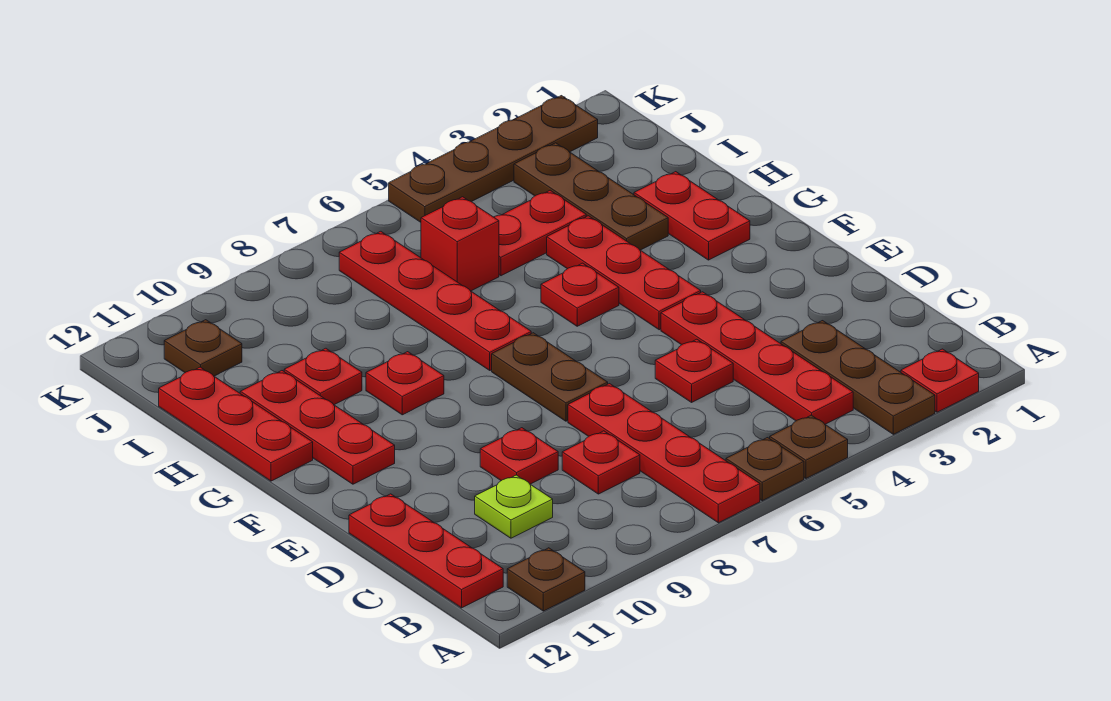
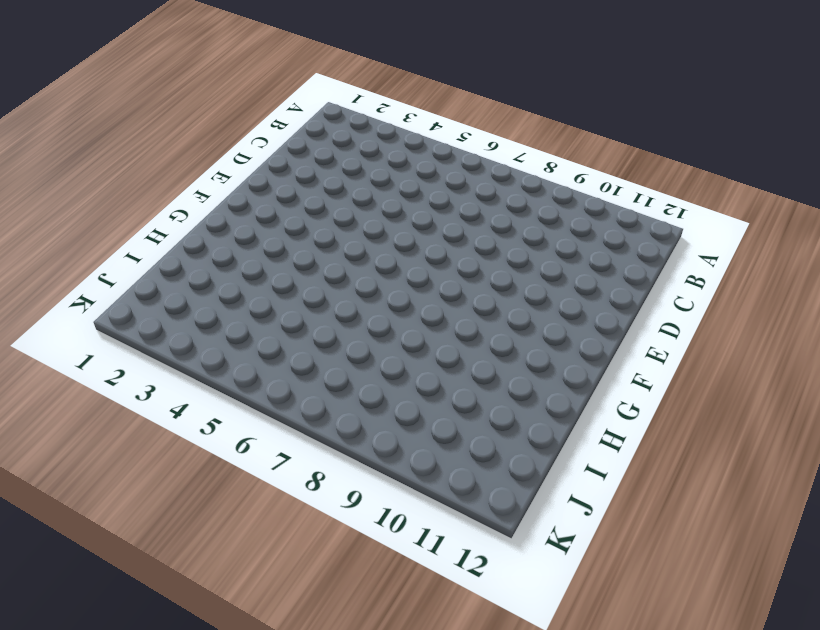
none -> red 1x1 plate [901,349,979,412]
none -> brown 1x3 plate [781,321,935,434]
none -> brown 1x1 plate [770,415,848,478]

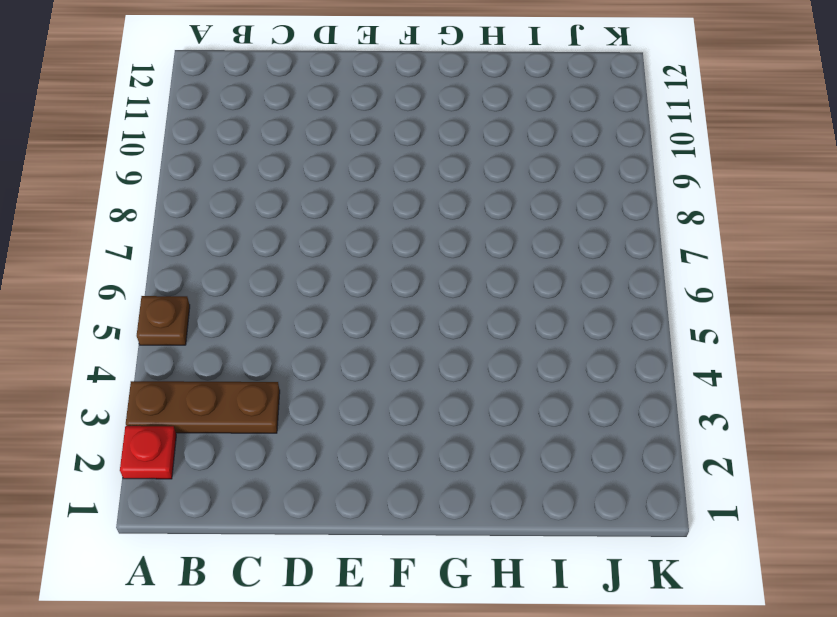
none -> brown 1x1 plate [726,438,804,501]
none -> red 1x4 plate [568,384,760,523]
none -> brown 1x1 plate [507,548,585,611]

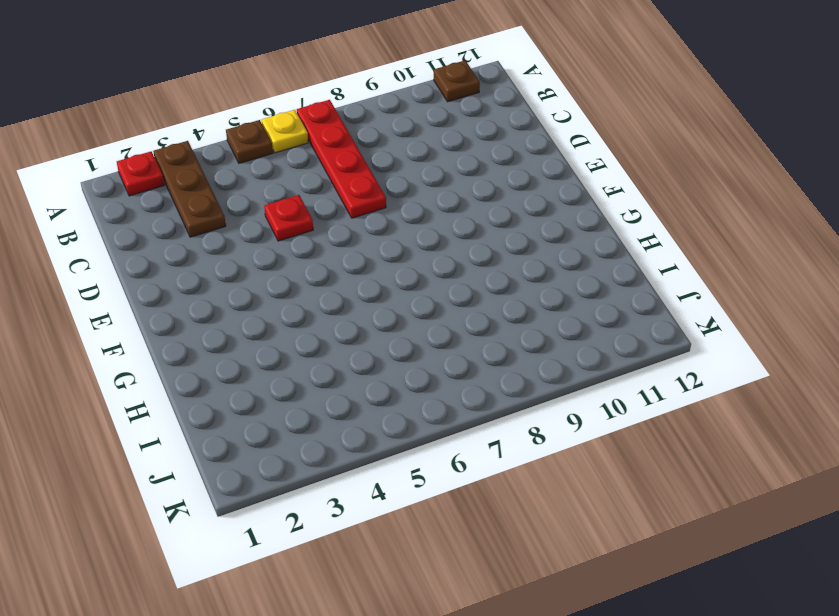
yellow 1x1 plate [262,110,308,153] -> brown 1x1 plate [726,438,804,501]
none -> red 1x4 plate [661,292,853,424]
none -> red 1x3 plate [349,494,503,608]
none -> red 1x1 plate [562,431,640,494]

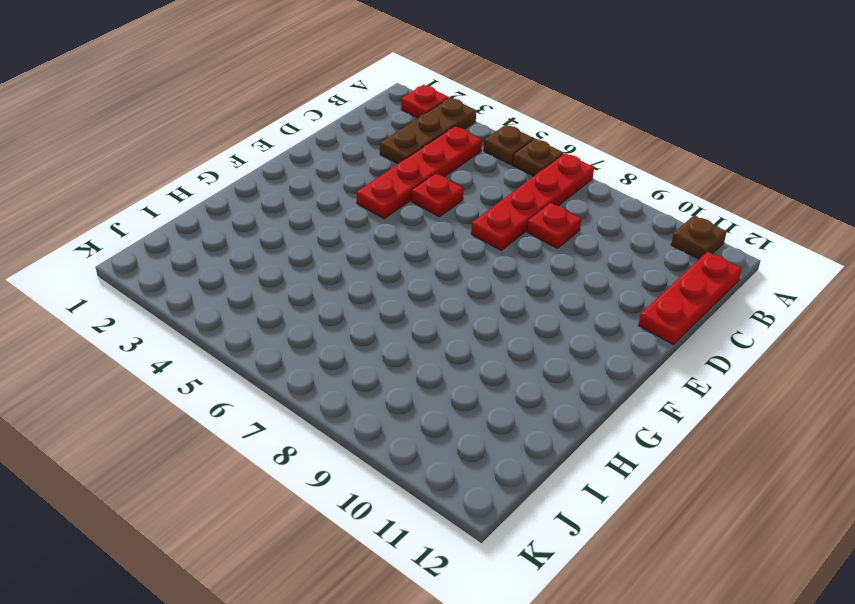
none -> lime 1x1 plate [475,475,553,538]
none -> red 1x1 plate [480,428,558,484]
none -> brown 1x2 plate [492,333,608,421]

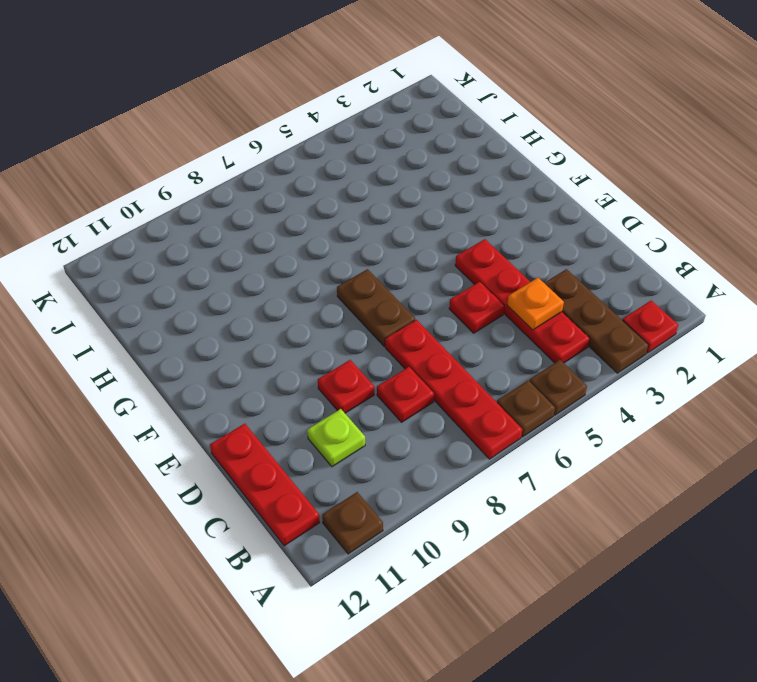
orange 1x1 plate [507,278,564,330] -> none
none -> red 1x3 plate [547,216,701,330]
none -> red 1x3 plate [240,371,395,484]
none -> red 1x2 plate [634,172,750,260]

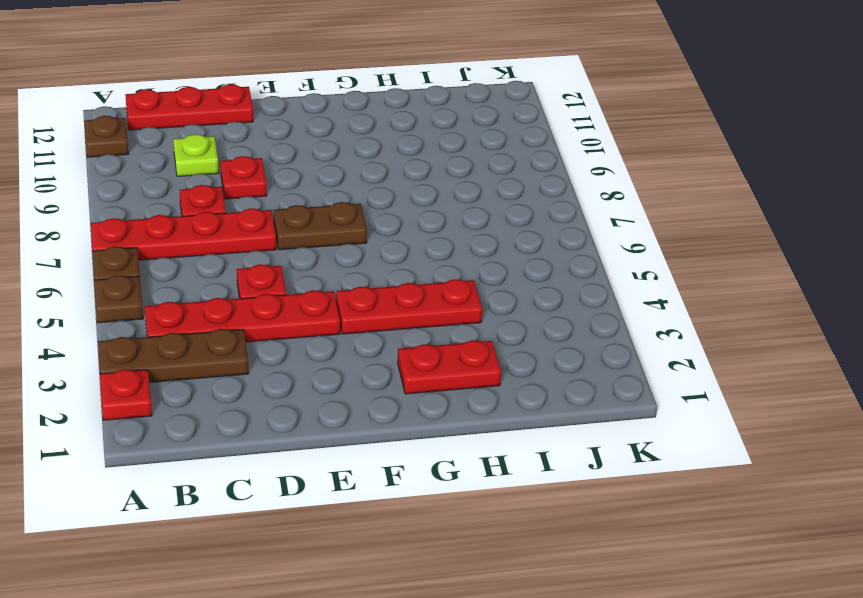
none -> red 1x3 plate [240,371,395,484]
none -> red 1x1 plate [541,263,619,326]
none -> red 1x4 plate [339,231,531,370]

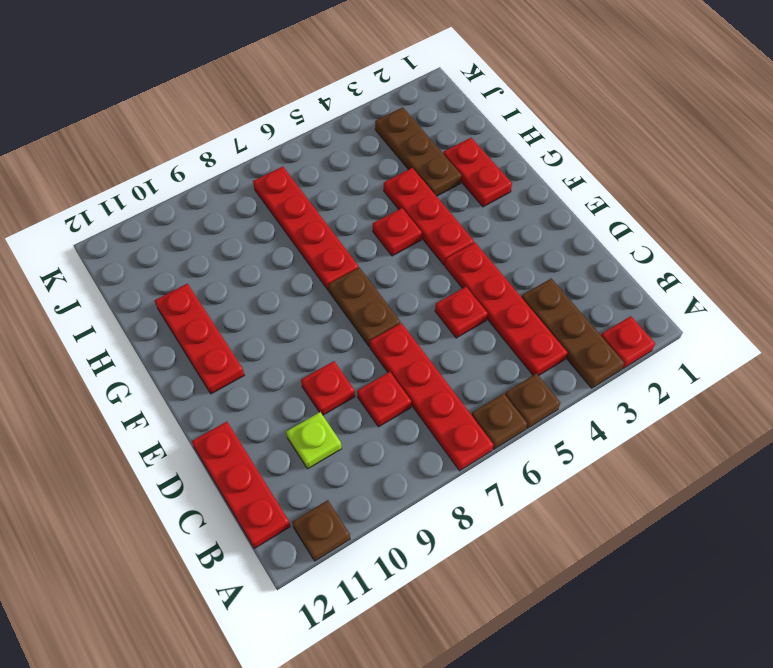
none -> red 1x1 plate [366,352,444,415]
none -> red 1x3 plate [159,367,313,481]
none -> red 1x1 plate [284,348,362,405]

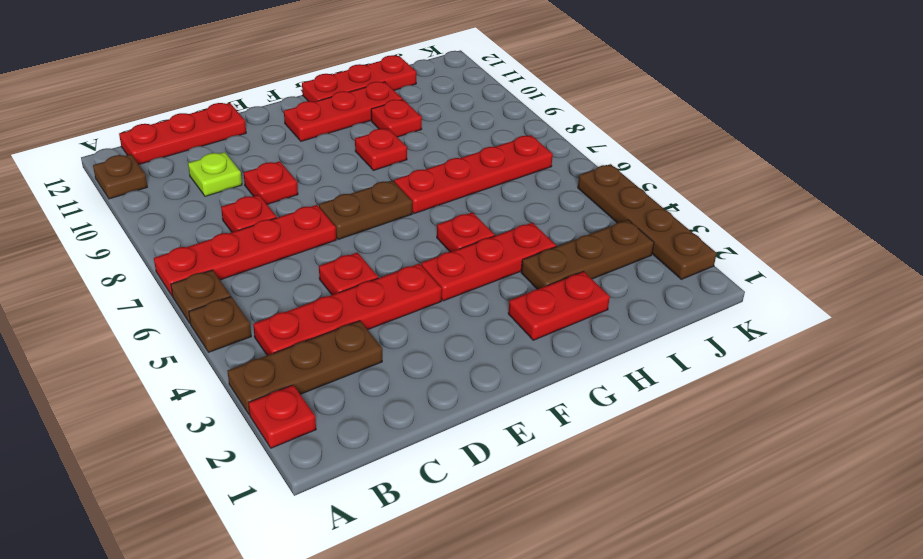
none -> red 1x2 plate [494,190,586,276]
none -> red 1x1 brick [421,197,499,291]
none -> brown 1x1 plate [164,320,242,376]

